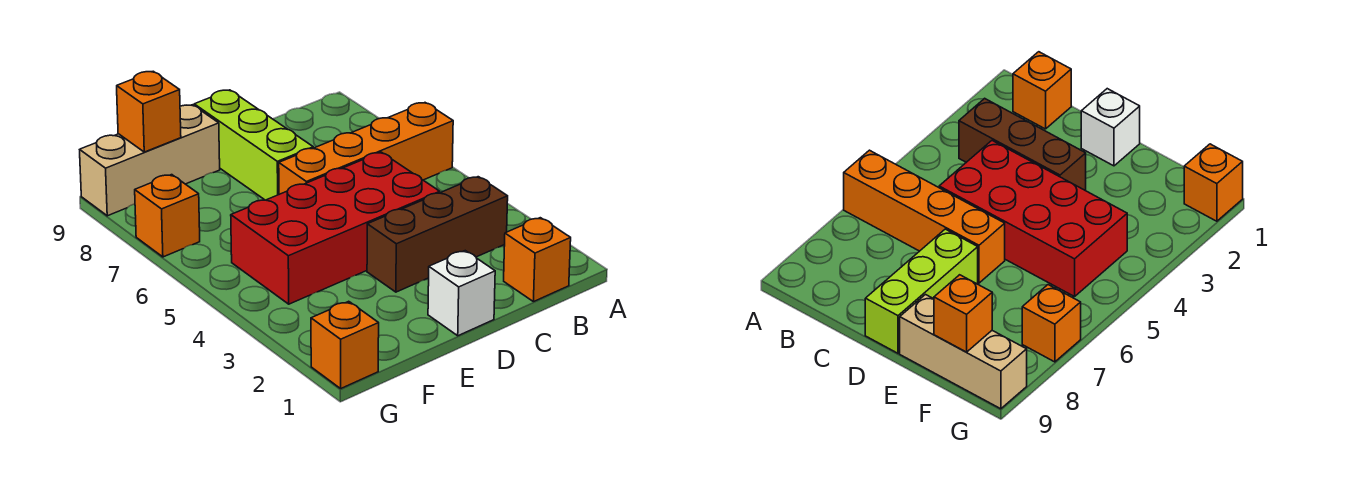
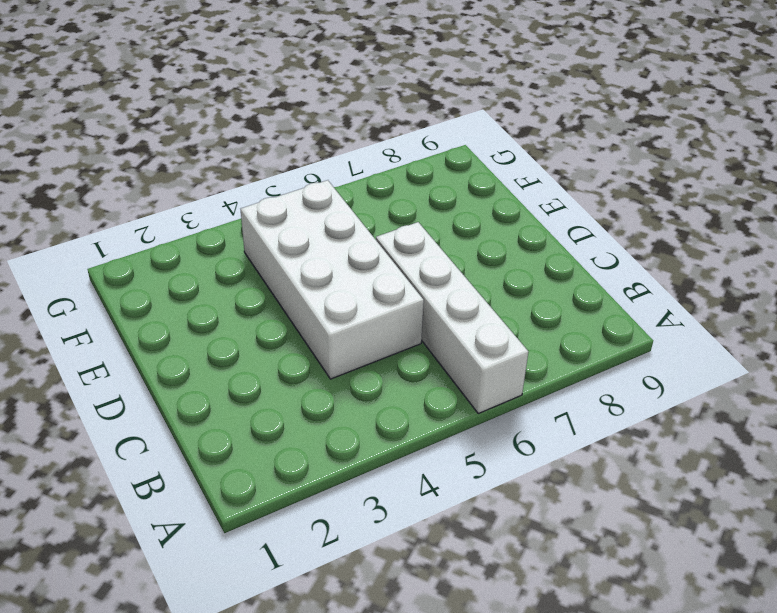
white 1x4 brick [376,222,528,413] -> orange 1x4 brick [279,103,453,194]
white 2x4 brick [241,180,424,379] -> red 2x4 brick [231,152,440,304]
none -> orange 1x1 brick [504,218,571,302]
none -> brown 1x3 brick [367,177,508,292]

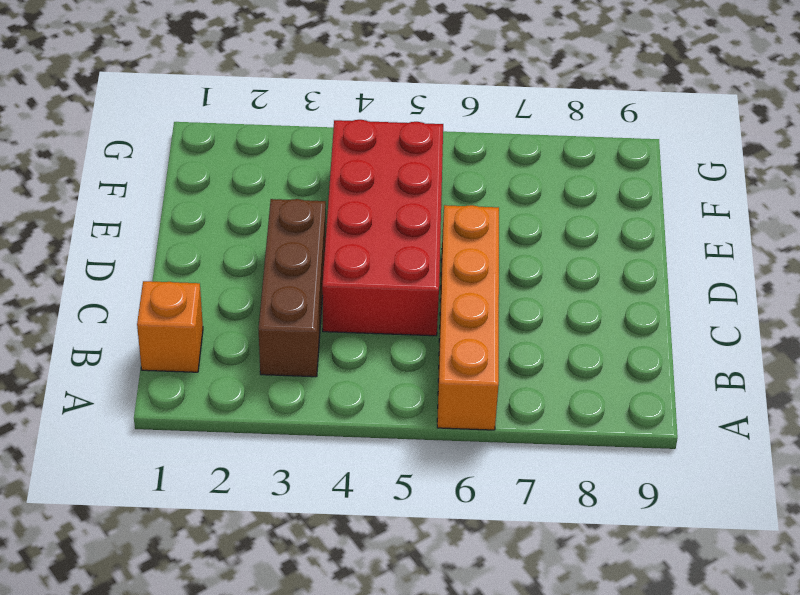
none -> white 1x1 brick [428,251,495,336]
none -> lime 1x3 brick [194,90,313,200]

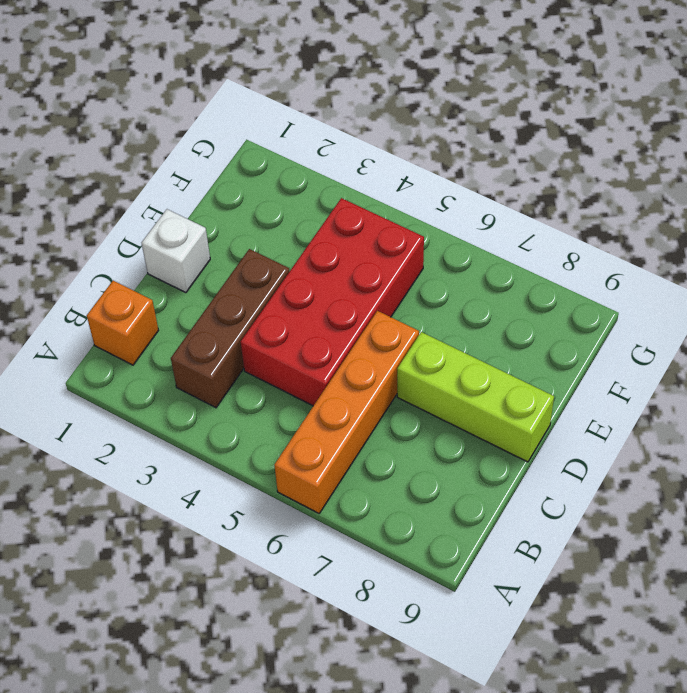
none -> tan 1x3 brick [80,105,220,216]
none -> orange 1x1 brick [311,301,379,388]

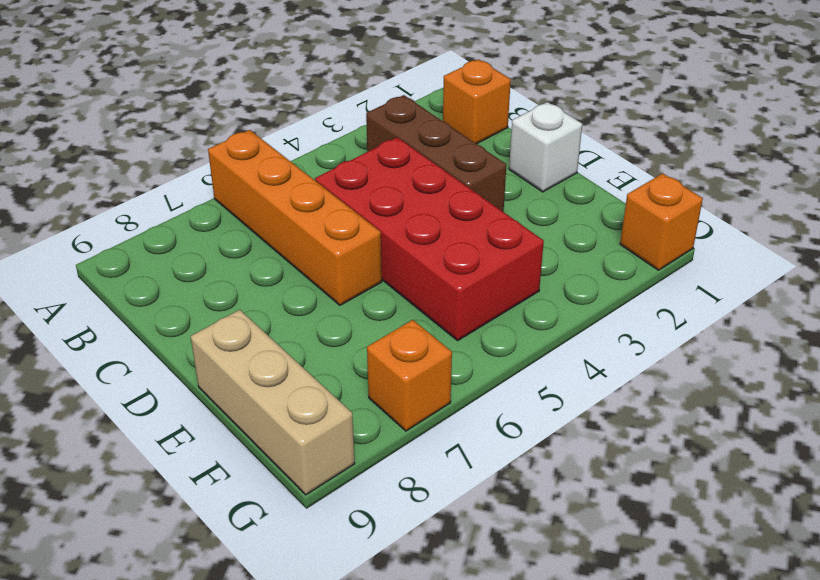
none -> lime 1x3 brick [194,90,313,200]
none -> orange 1x1 brick [117,71,181,152]

